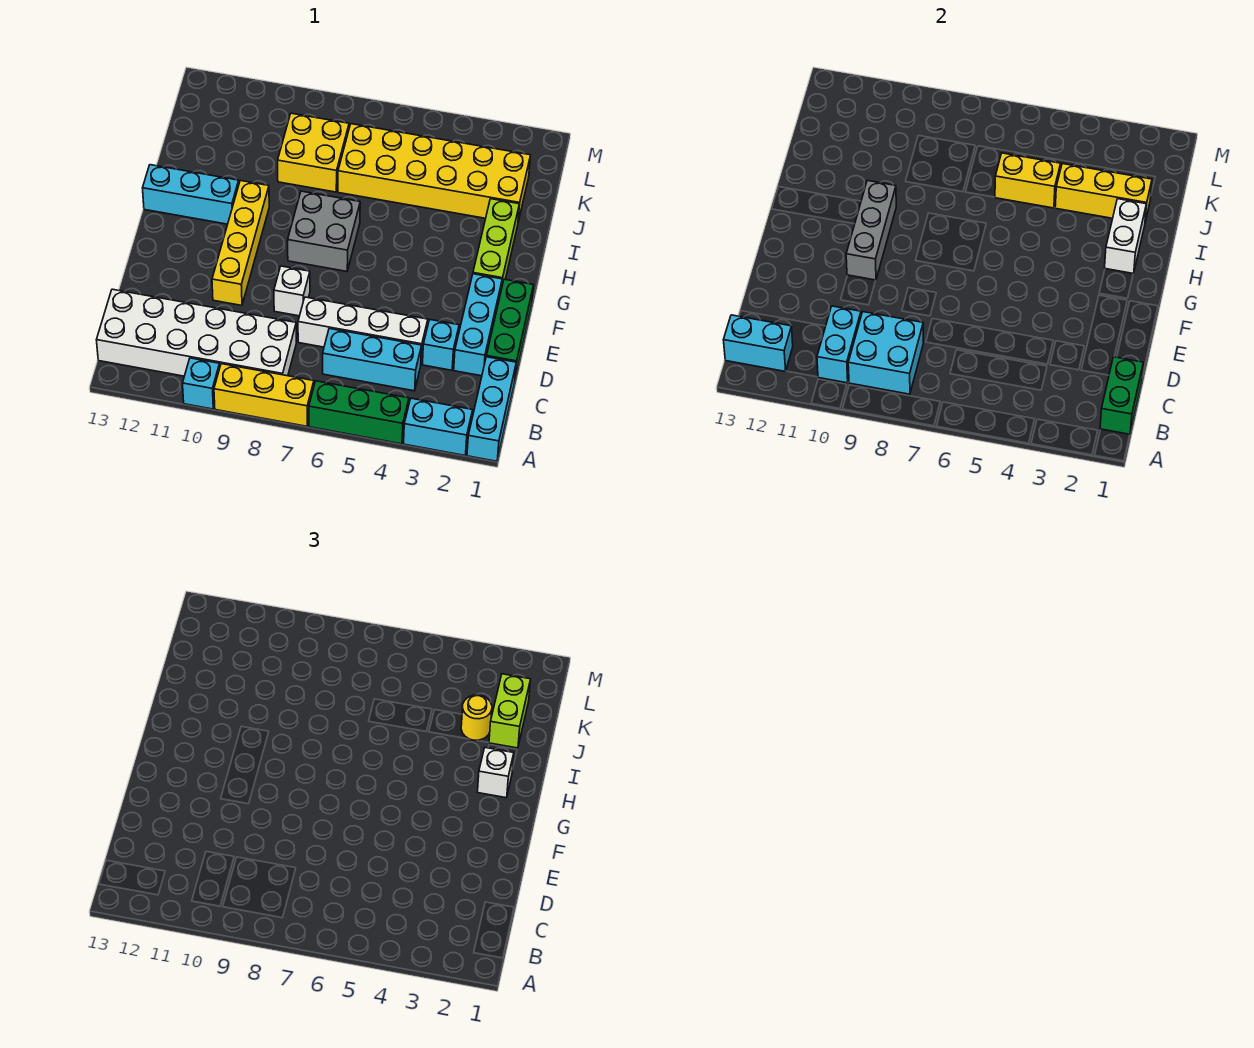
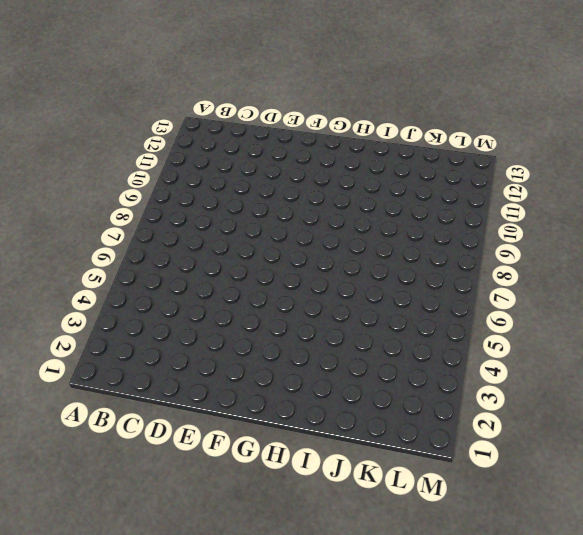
none -> cyan 1x3 brick [467,357,516,461]
none -> cyan 1x2 brick [404,398,473,455]
none -> green 1x3 brick [309,381,409,444]

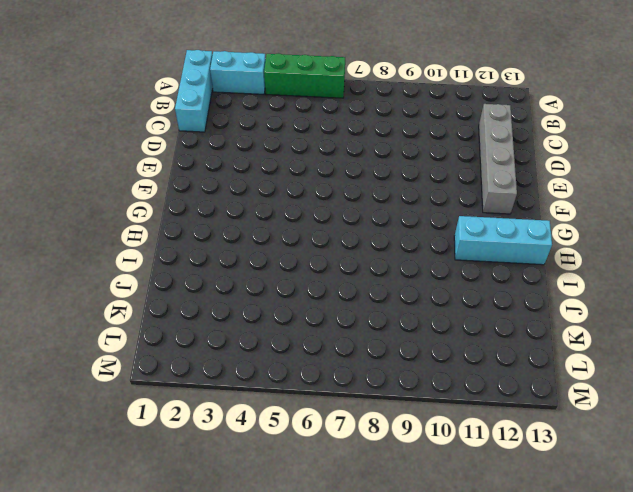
grey 1x4 brick [479,104,517,214] -> white 2x6 brick [97,289,296,376]
none -> yellow 1x3 brick [214,364,314,426]
none -> cyan 1x1 brick [183,358,220,409]
none -> cyan 1x3 brick [323,329,422,391]

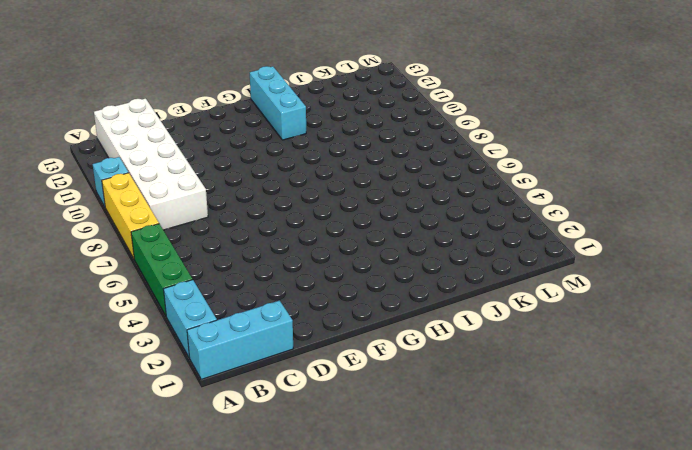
none -> cyan 1x3 brick [323,329,422,391]
none -> green 1x3 brick [486,279,533,379]
none -> cyan 1x3 brick [454,274,502,376]

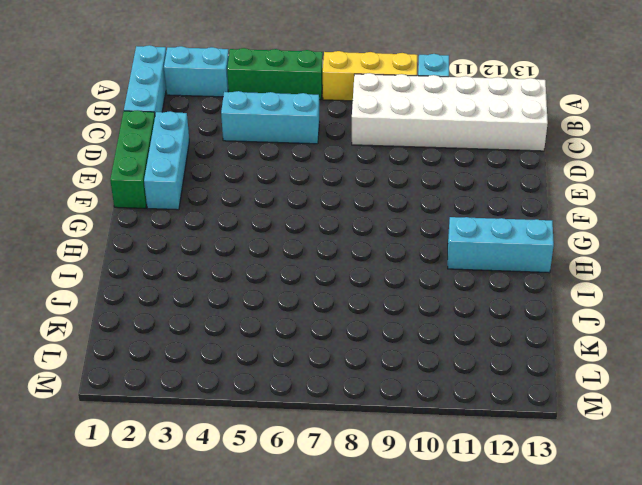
none -> cyan 1x1 brick [423,320,459,370]
none -> white 1x4 brick [298,297,428,363]
none -> white 1x1 brick [274,266,310,316]

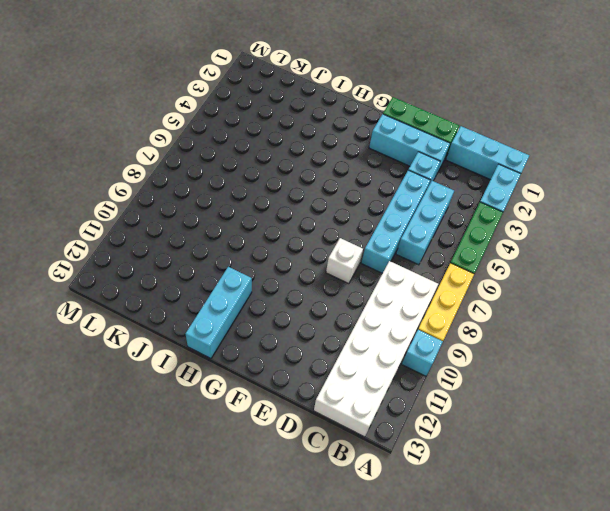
cyan 1x4 brick [362,170,431,273] -> white 1x4 brick [298,297,428,363]
none -> yellow 1x4 brick [212,181,269,306]
none -> lime 1x3 brick [473,199,519,285]
none -> grey 2x2 brick [288,191,360,271]

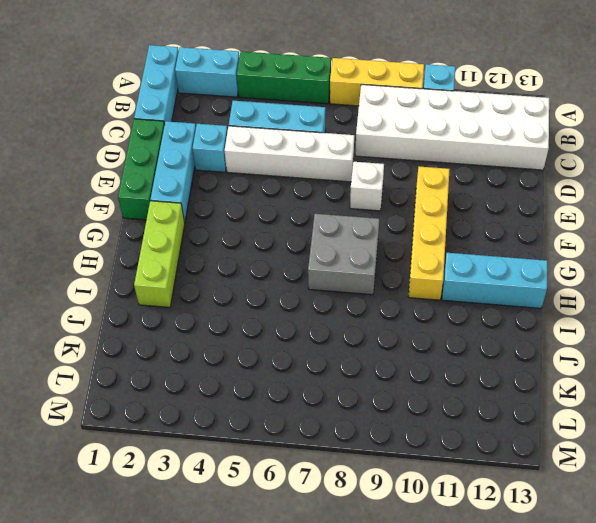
none -> yellow 2x6 brick [338,124,531,222]
none -> yellow 2x2 brick [278,113,349,192]
none -> green 1x2 brick [1100,357,1143,434]

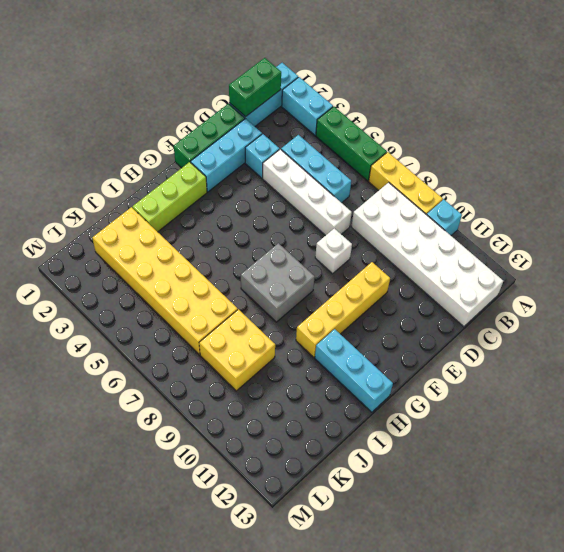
none -> cyan 2x2 brick [848,312,923,394]
none -> cyan 1x2 brick [817,306,861,383]
none -> cyan 1x2 brick [724,315,793,372]

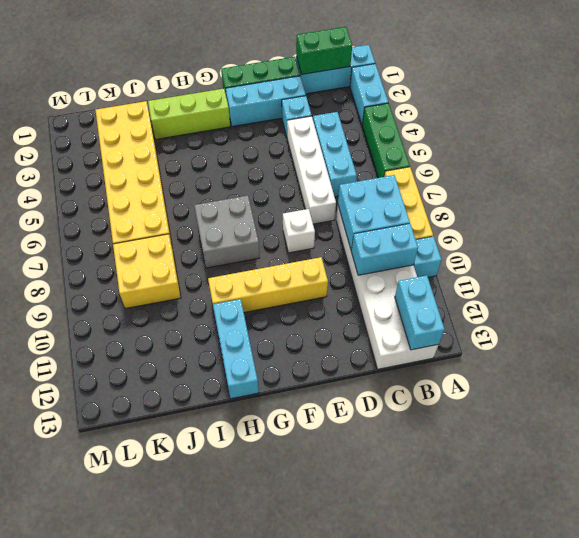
none -> grey 1x3 brick [846,181,896,280]
none -> white 1x2 brick [1105,199,1146,274]
none -> yellow 1x3 brick [1055,164,1152,222]

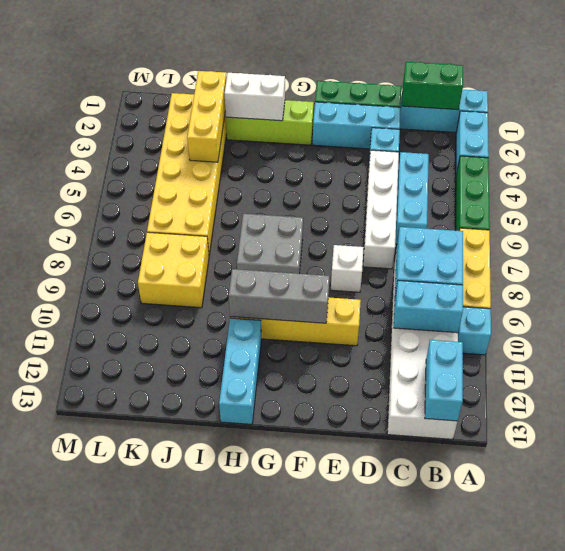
none -> yellow 1x2 brick [995,153,1061,208]
none -> white 1x1 brick [478,748,514,798]
none -> lime 1x2 brick [489,674,531,748]

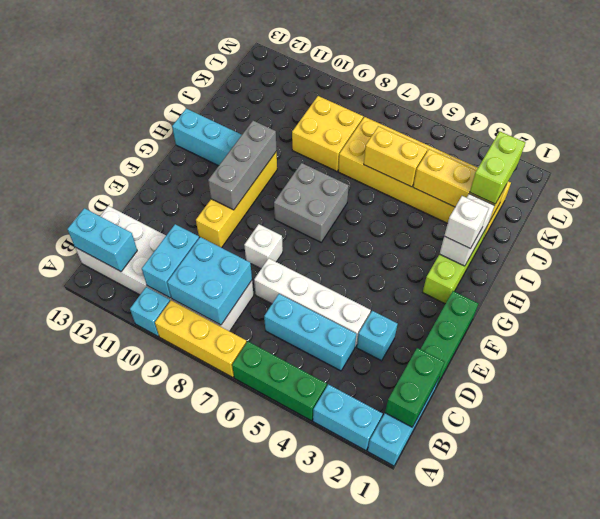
none -> cyan 1x3 brick [454,274,502,376]
none -> yellow 1x1 round brick [461,695,492,740]

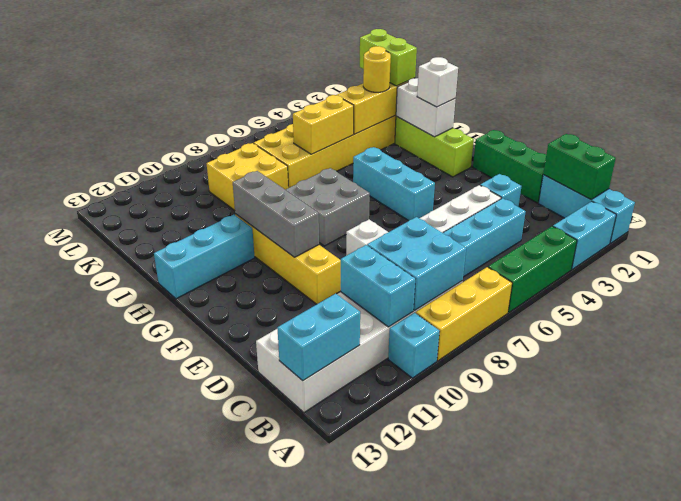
cyan 1x3 brick [353,147,435,221] -> cyan 1x3 brick moved to [454,274,502,376]

